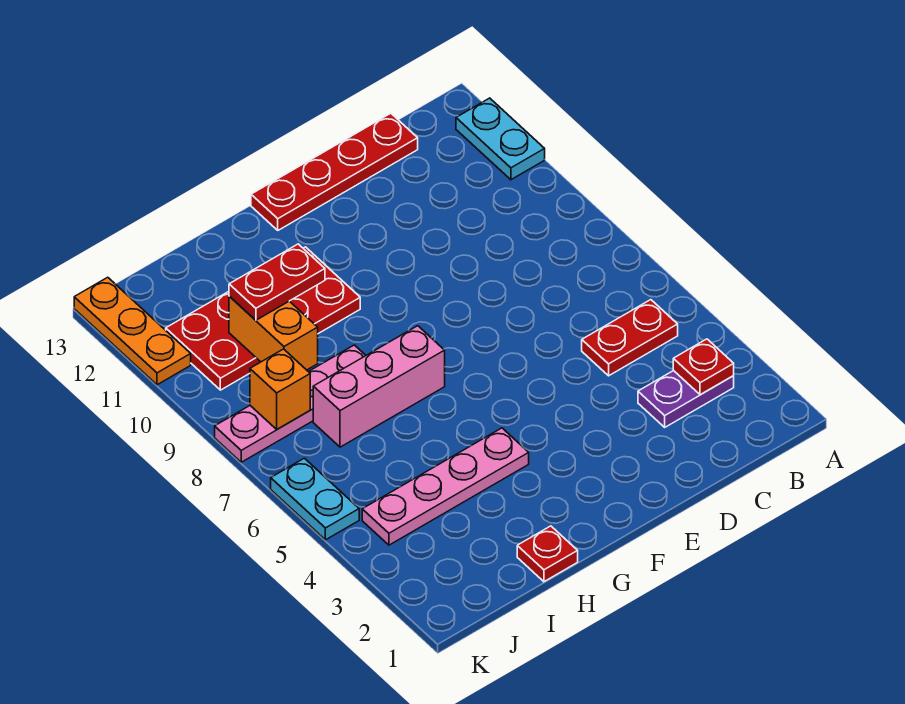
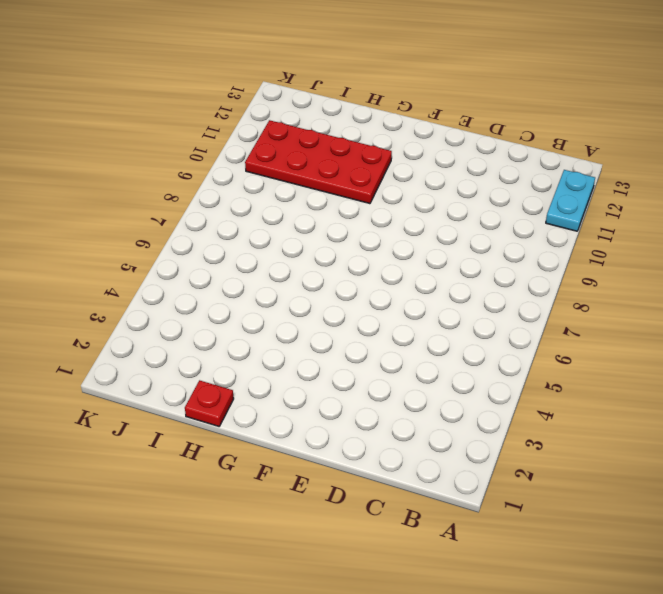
none -> purple 1x2 plate [638,371,734,427]
none -> red 1x2 plate [582,300,678,376]
none -> red 1x4 plate [251,113,418,230]

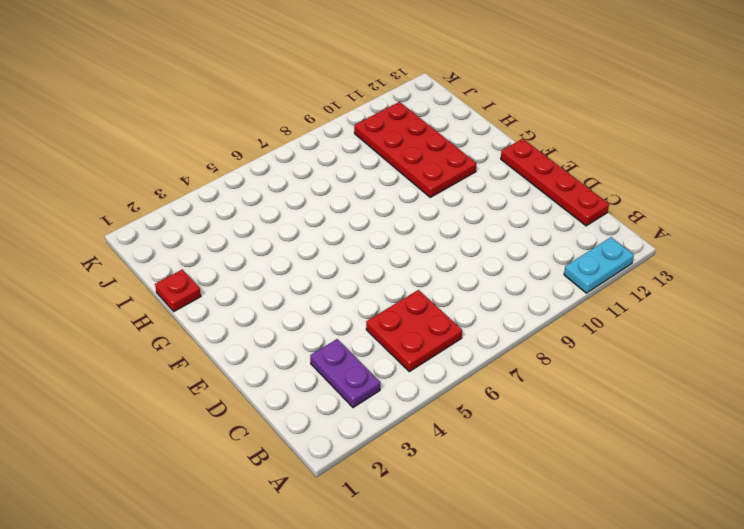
red 2x2 plate [366,290,462,372] -> red 1x2 plate [582,300,678,376]
none -> pink 1x4 plate [362,428,529,545]
none -> pink 1x3 brick [313,326,445,447]
none -> pink 1x4 plate [215,345,366,462]

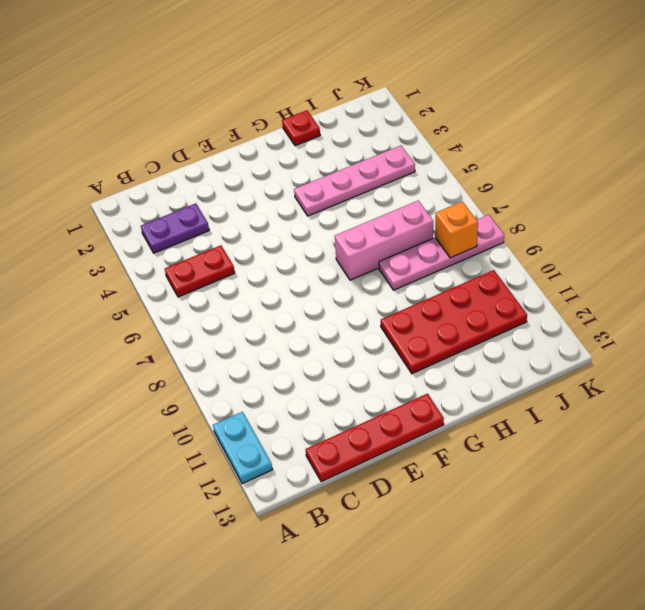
none -> cyan 1x2 plate [271,458,359,540]
none -> orange 1x3 plate [74,277,191,385]
none -> red 1x1 plate [673,339,734,395]

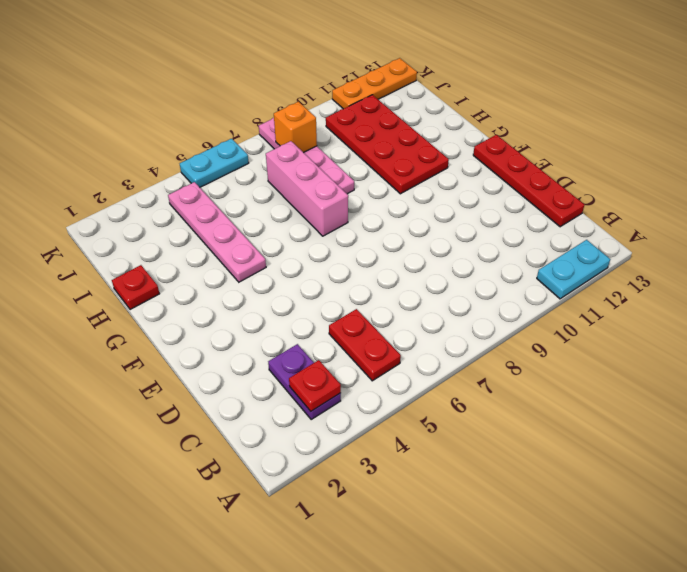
none -> orange 1x2 brick [229,296,318,370]
none -> red 1x2 plate [229,244,325,320]

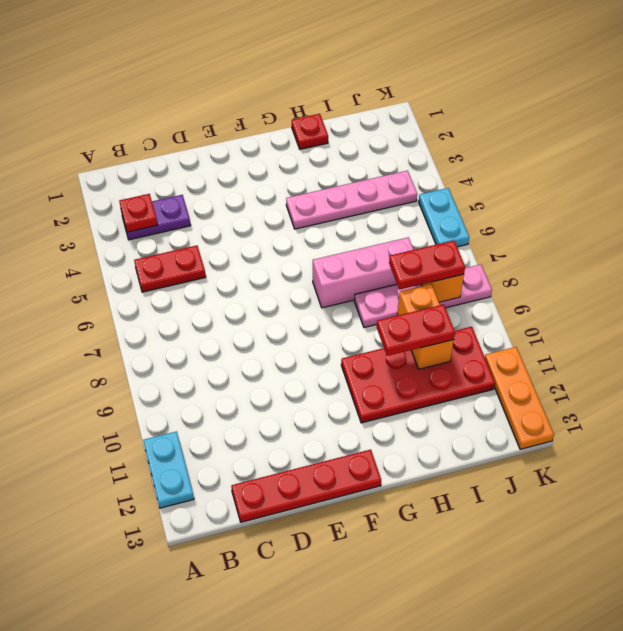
red 1x2 plate [389,241,465,290] -> none

